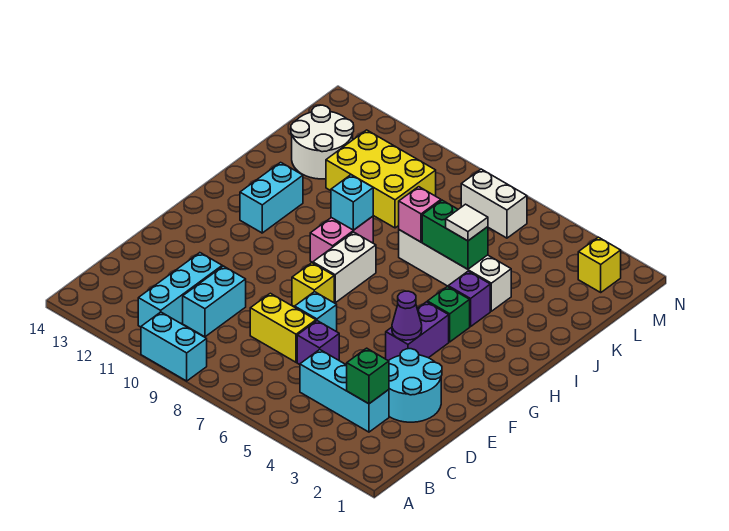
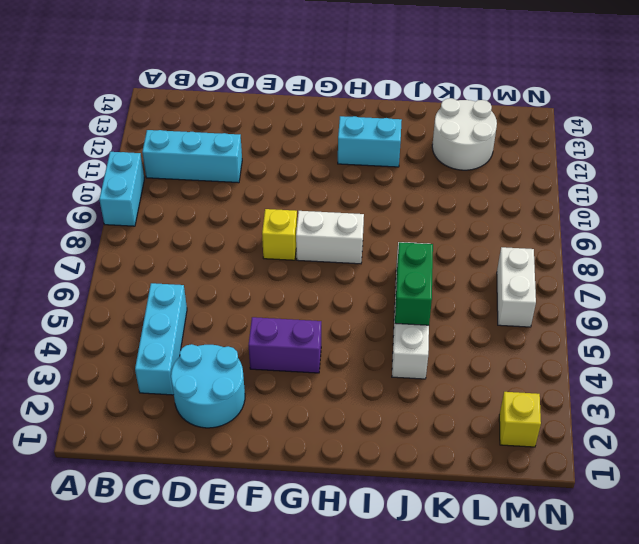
none -> cyan 1x2 brick [183,266,246,337]
none -> purple 1x1 brick [297,321,339,365]
none -> yellow 1x2 brick [250,293,316,362]

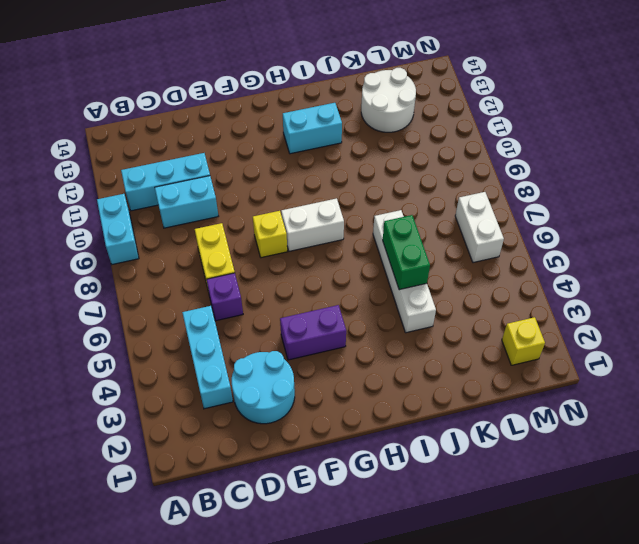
none -> cyan 1x1 brick [295,292,337,332]
none -> green 1x1 brick [427,287,470,342]
none -> pink 1x2 brick [310,216,373,262]

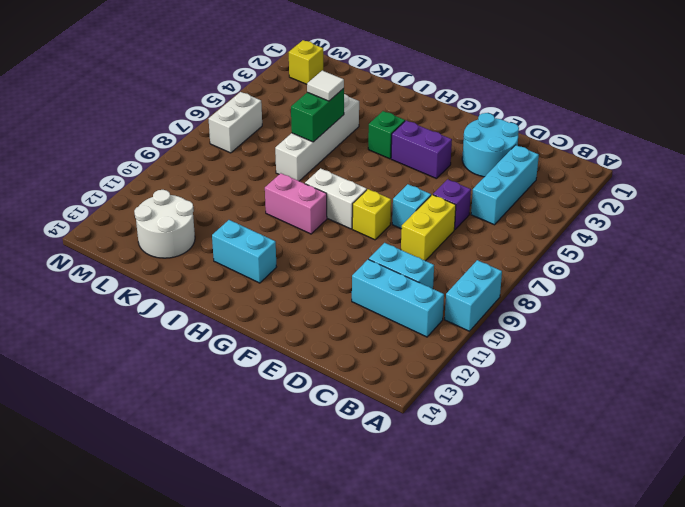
none -> purple 1x1 brick [448,271,490,327]
none -> yellow 2x3 brick [326,130,436,228]
none -> green 1x1 brick [347,348,389,404]

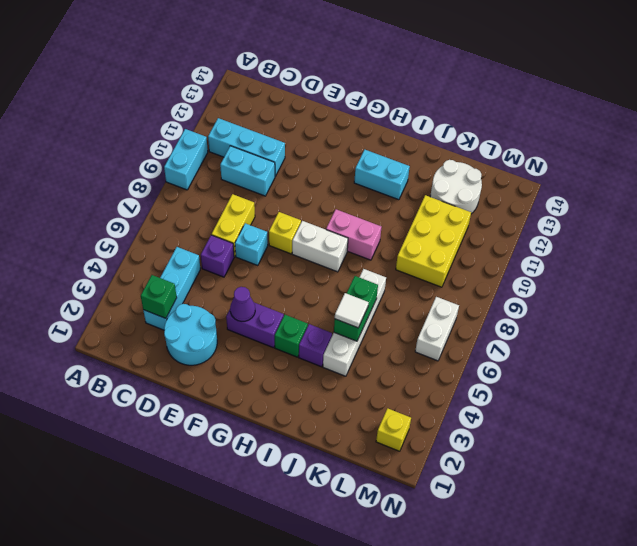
none -> cyan 1x1 brick [331,175,373,230]
none -> pink 1x1 brick [399,187,441,242]

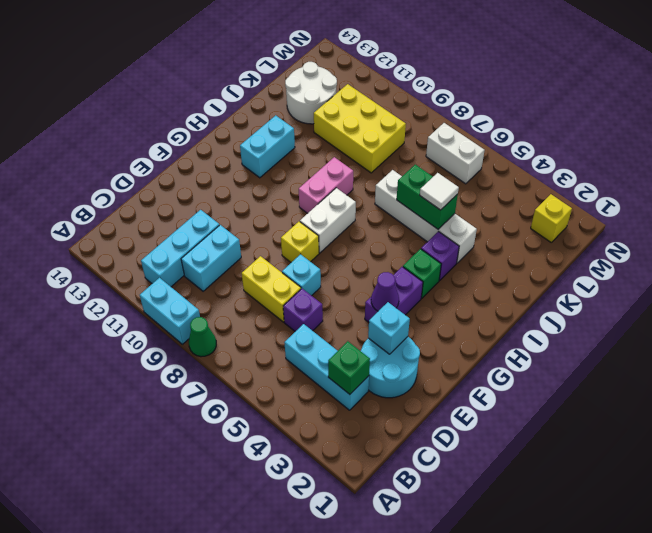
green 1x1 cone [189,317,216,357] -> none
cyan 1x1 brick [368,302,410,354] -> cyan 1x1 brick moved to [331,175,373,230]
none -> pink 1x1 brick [399,187,441,242]

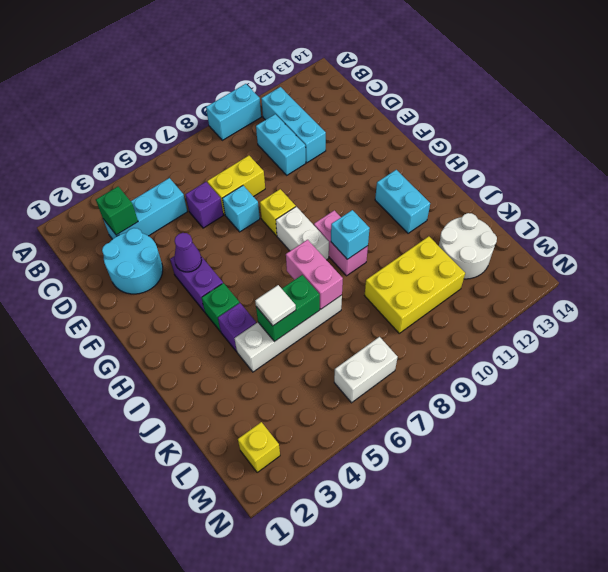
pink 1x2 brick [286,240,343,309] -> pink 1x1 brick [399,187,441,242]

